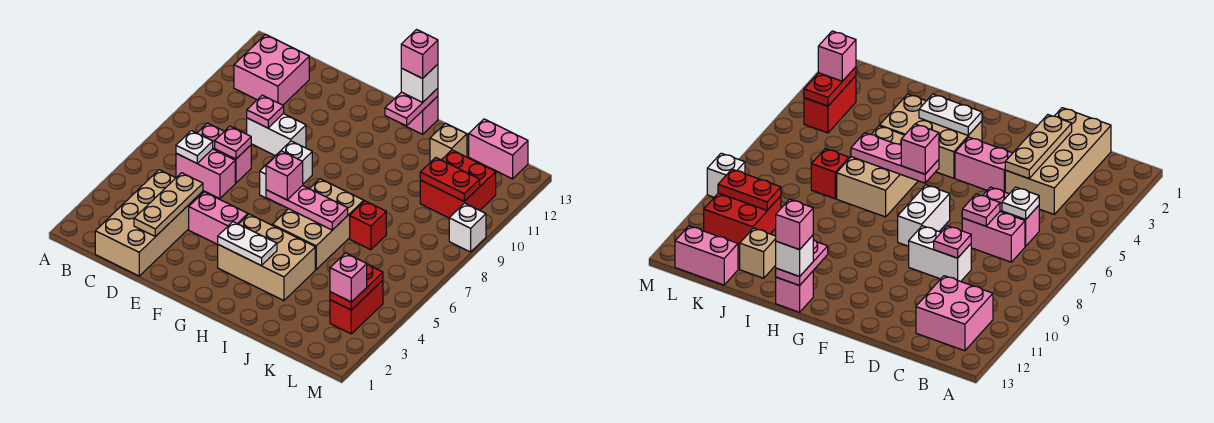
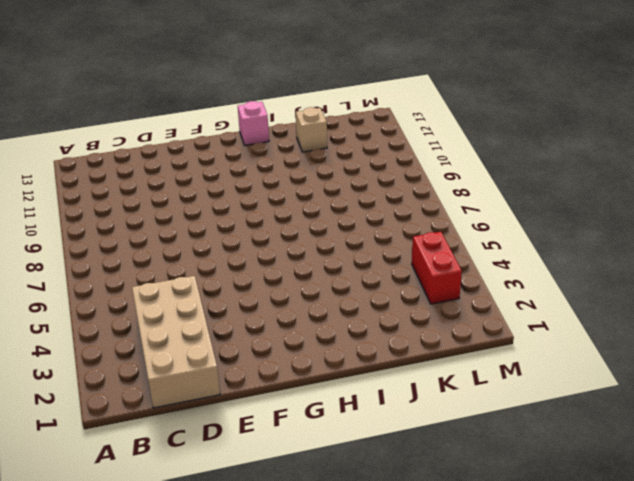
none -> pink 2x2 brick [234,34,309,105]
none -> pink 1x2 brick [176,149,235,199]
none -> pink 1x2 brick [197,123,251,183]

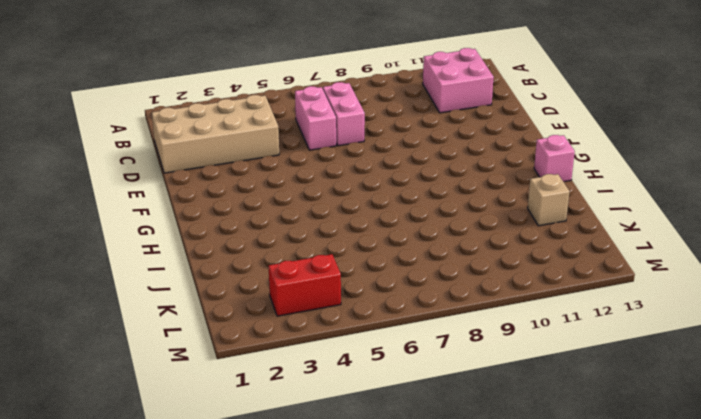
none -> white 1x2 brick [247,114,306,156]
none -> pink 1x2 brick [189,192,248,245]
none -> white 1x2 brick [260,141,312,205]

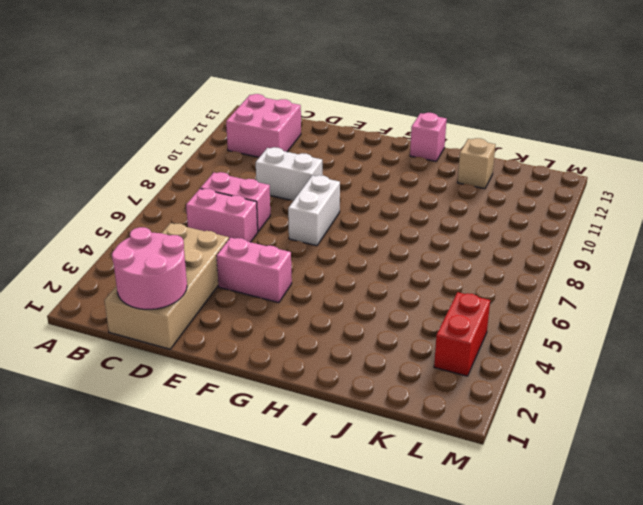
pink 2x2 round brick [112,227,187,309] -> tan 1x3 plate [134,173,203,237]
none -> tan 2x3 brick [218,214,315,301]
none -> tan 2x3 brick [272,179,364,269]
none -> red 1x1 brick [350,201,386,250]

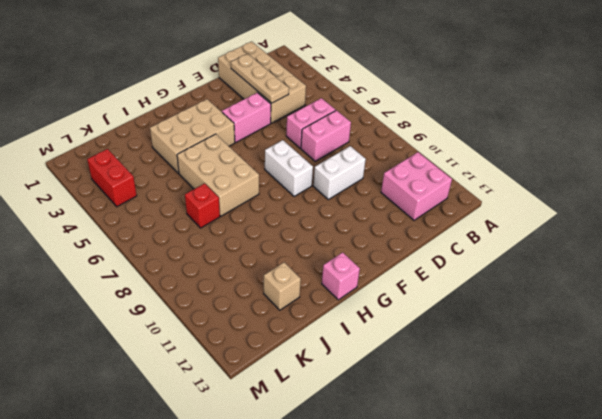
none -> red 2x2 brick [420,150,496,218]
none -> pink 1x2 brick [469,119,528,179]
none -> white 1x1 brick [449,203,486,252]

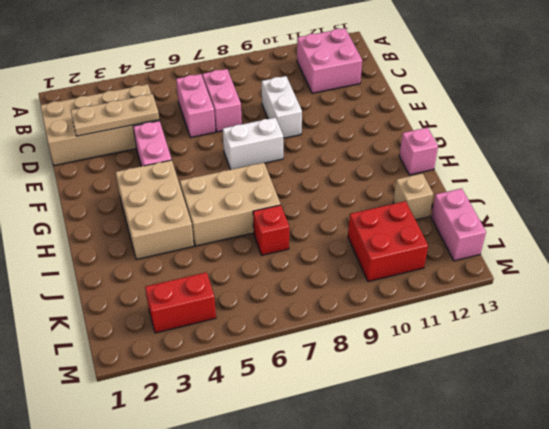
none -> white 1x1 brick [449,203,486,252]
none -> white 1x1 plate [176,131,213,163]
none -> pink 1x1 plate [215,126,251,159]

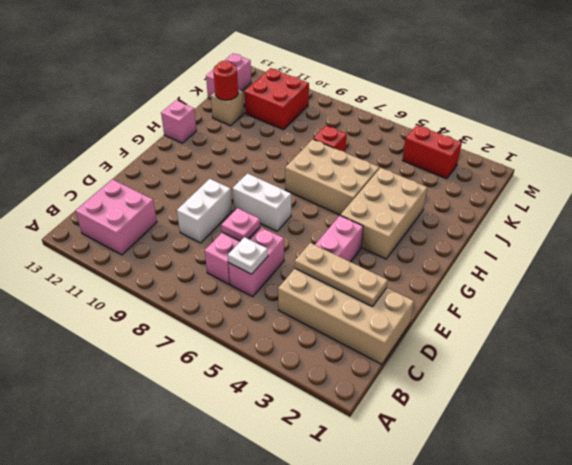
red 1x1 round brick [213,61,238,100] -> none
none -> white 1x1 brick [449,203,486,252]
none -> pink 1x1 plate [247,95,284,128]
none -> white 1x2 plate [218,222,277,266]

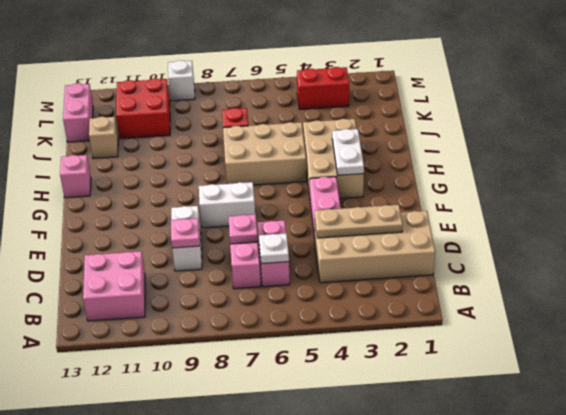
none -> pink 1x3 plate [266,185,348,230]
none -> pink 1x2 plate [385,88,438,126]
none -> red 1x2 plate [420,158,480,201]

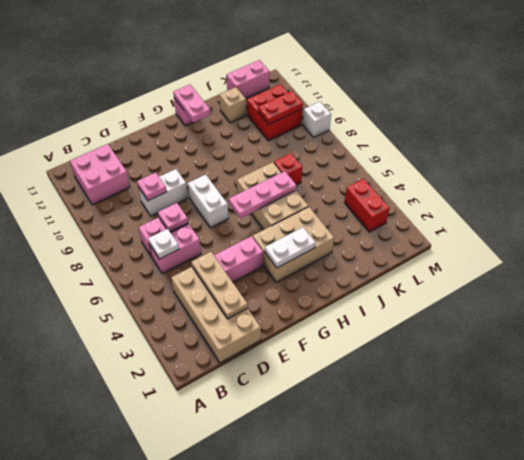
none -> red 1x2 plate [330,265,383,310]
none -> pink 1x1 brick [266,151,303,200]
none -> white 1x1 brick [401,64,438,102]

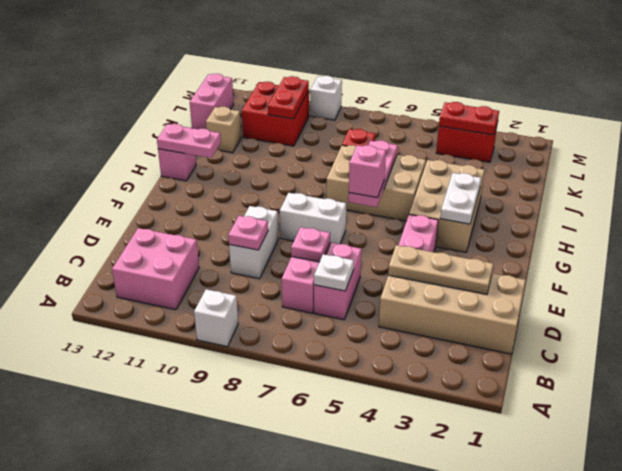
white 1x1 brick [194,289,238,347] -> white 1x1 brick moved to [401,64,438,102]
none -> pink 1x1 brick [330,253,367,302]
none -> pink 1x1 brick [401,30,438,78]

